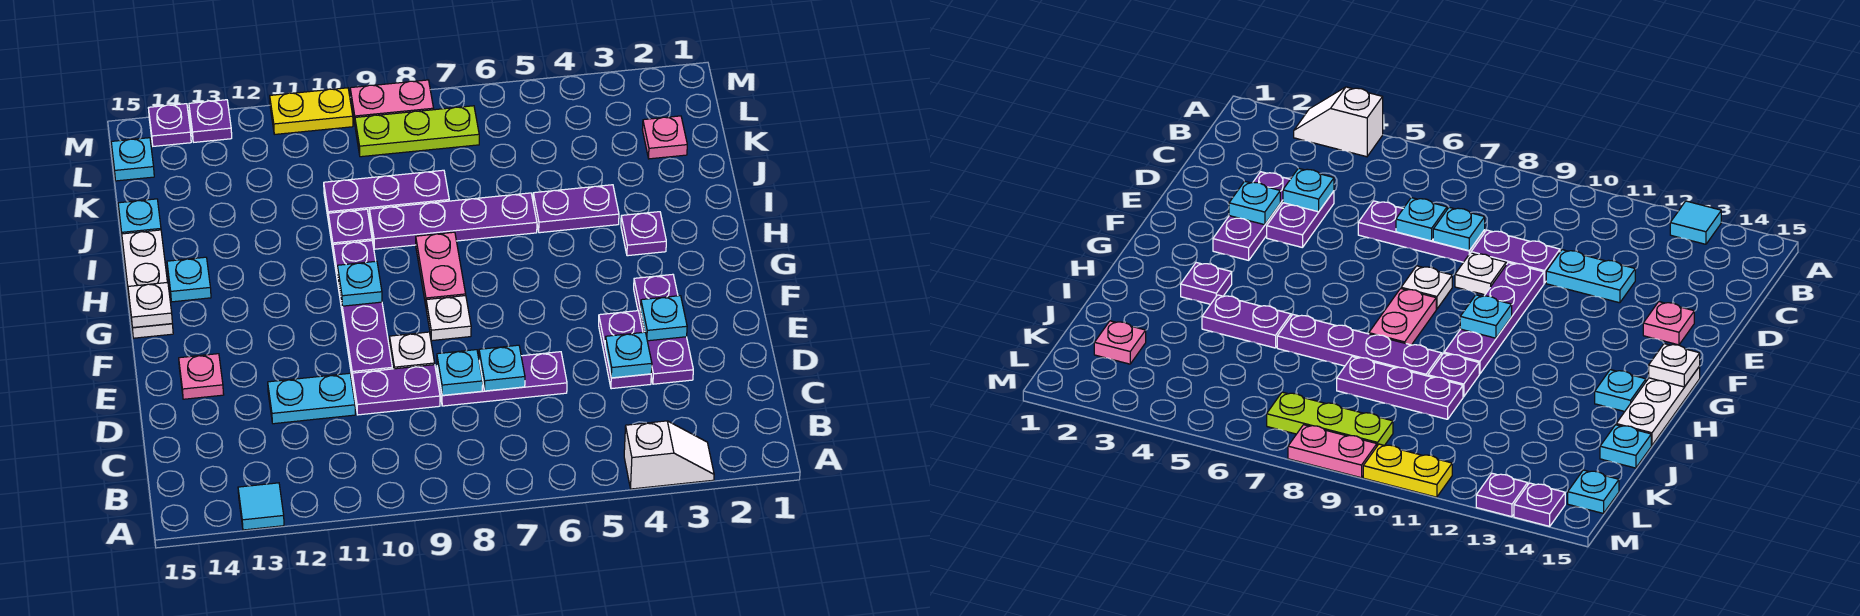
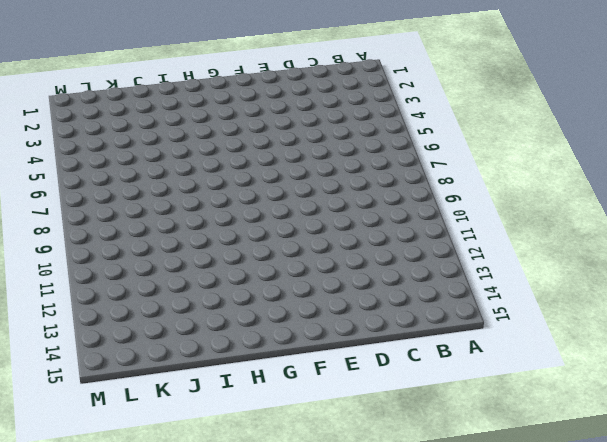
none -> white 1x2 slope [624,421,714,489]
none -> cyan 1x1 tile [238,483,284,530]
none -> purple 1x3 plate [634,274,693,384]
none -> purple 1x2 plate [599,311,651,389]

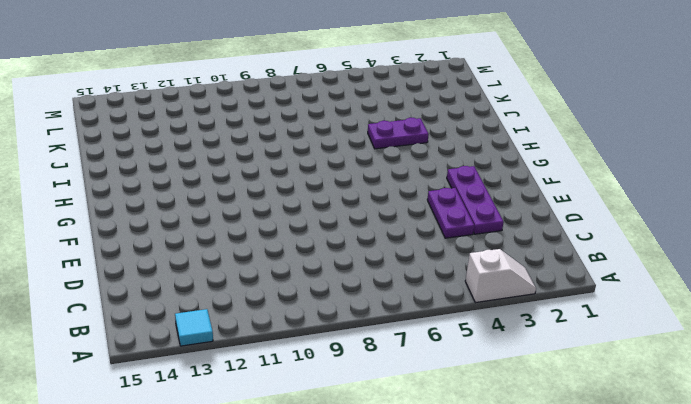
none -> purple 1x3 plate [437,352,567,406]
none -> purple 1x2 plate [352,365,440,415]
none -> cyan 1x2 plate [268,373,355,424]
none -> white 1x1 plate [390,332,435,369]

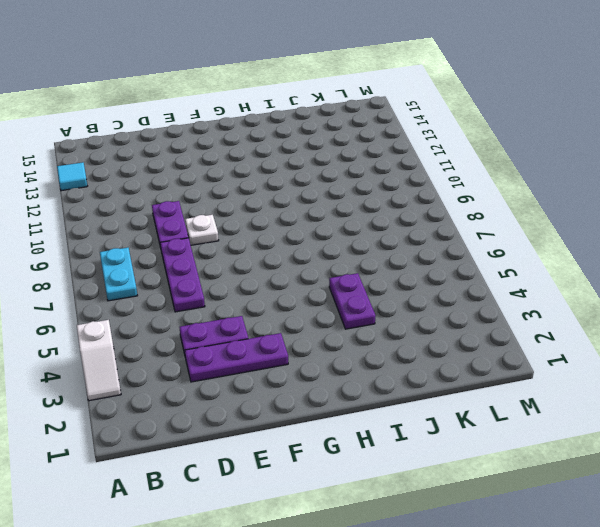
cyan 1x2 plate [100,248,138,301] -> cyan 1x2 plate moved to [268,373,355,424]
none -> purple 1x4 plate [333,241,392,382]
none -> pink 1x1 plate [179,354,224,399]
none -> white 1x1 plate [426,296,471,341]
none -> pink 1x2 plate [416,232,466,305]

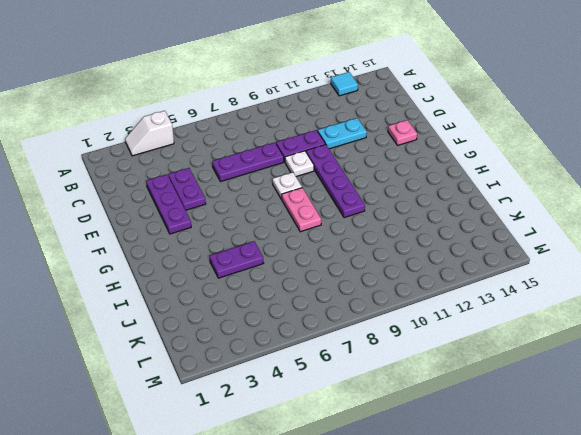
none -> white 1x3 plate [122,230,173,338]
none -> purple 1x1 plate [621,212,666,256]
none -> cyan 1x1 plate [167,257,211,302]
none -> purple 1x4 plate [369,193,537,249]

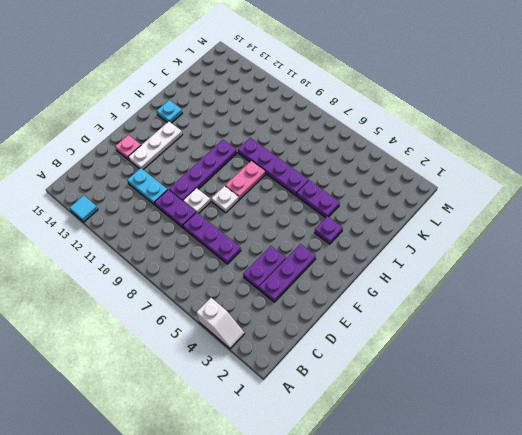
white 1x3 plate [128,121,182,170] -> white 1x3 plate moved to [122,230,173,338]
none -> purple 1x1 plate [328,209,372,249]
none -> purple 1x3 plate [324,170,449,222]
none -> cyan 1x1 plate [118,199,161,234]
none -> pink 1x1 plate [642,116,687,159]

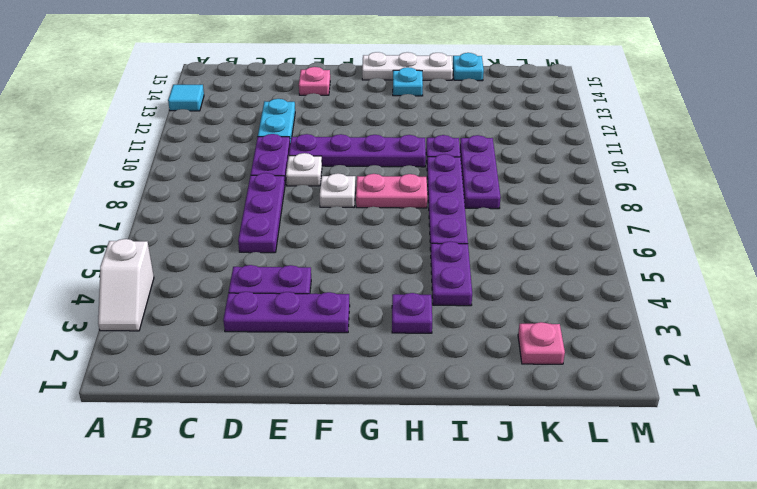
none -> lime 1x3 plate [355,106,479,157]
none -> cyan 1x1 plate [111,138,154,181]
none -> pink 1x2 plate [350,80,434,123]
none -> yellow 1x2 plate [270,88,353,134]

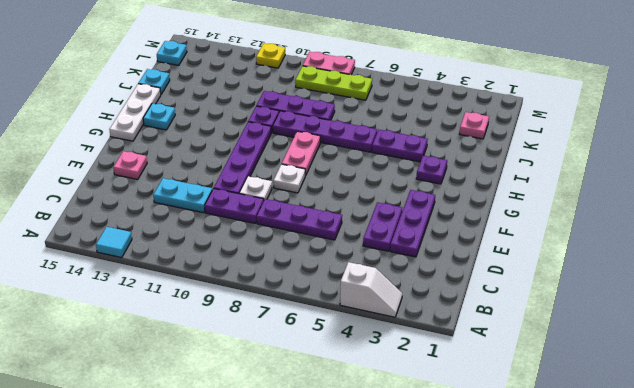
yellow 1x1 plate [256,44,285,68] -> yellow 1x2 plate [270,88,353,134]
none -> purple 1x1 plate [189,100,232,142]
none -> purple 1x1 plate [148,104,191,146]
none -> cyan 1x1 plate [605,332,652,378]
none -> cyan 1x1 plate [479,345,525,391]

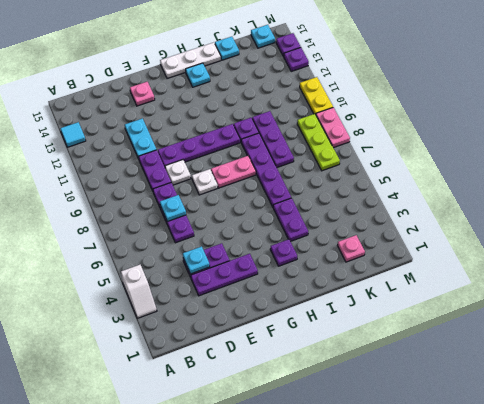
none -> cyan 1x1 plate [437,350,483,395]
none -> cyan 1x1 plate [641,296,687,341]
none -> cyan 1x1 plate [337,261,382,306]
none -> white 1x1 plate [128,282,172,328]

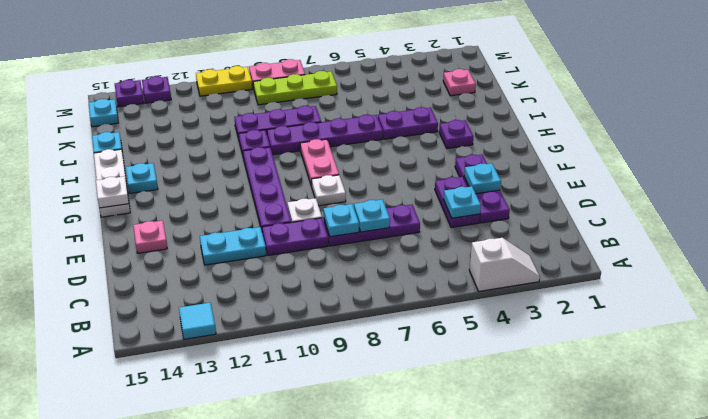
none -> cyan 1x1 plate [337,261,382,306]

